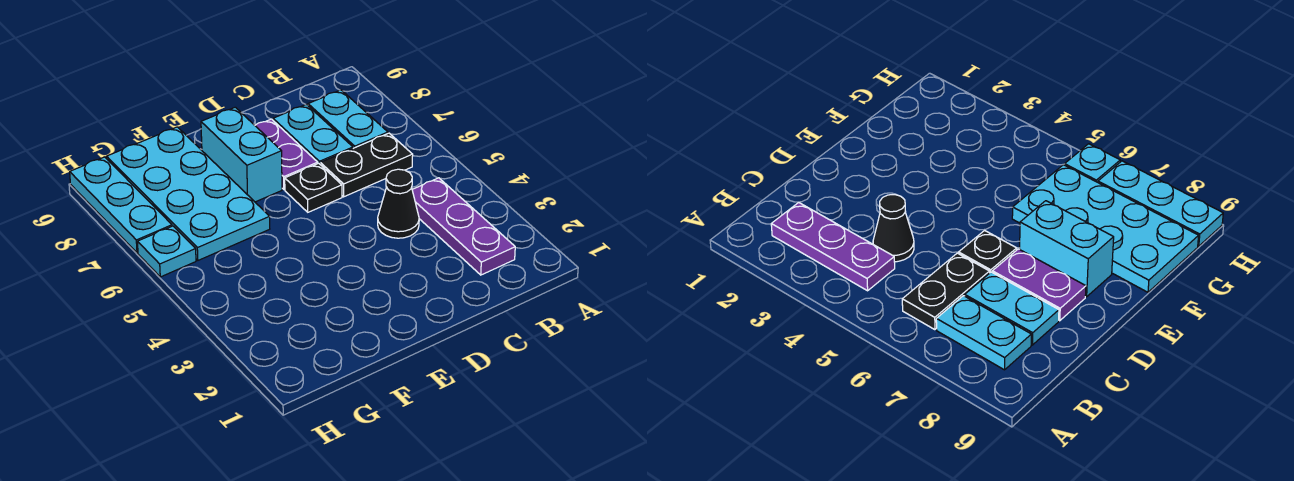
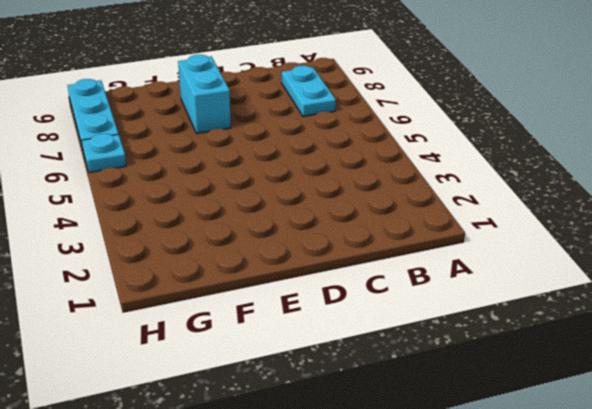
none -> purple 1x3 plate [412,178,515,275]
none -> black 1x2 plate [321,133,413,197]

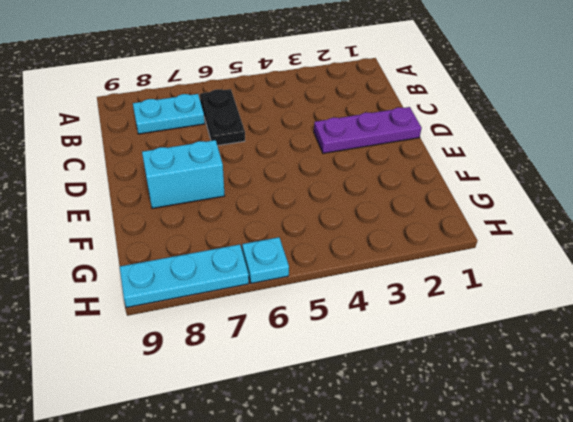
purple 1x3 plate [314,107,422,153] -> purple 1x3 plate moved to [412,178,515,275]
none -> black 1x1 cone [378,169,419,238]
none -> cyan 1x2 plate [273,104,353,165]

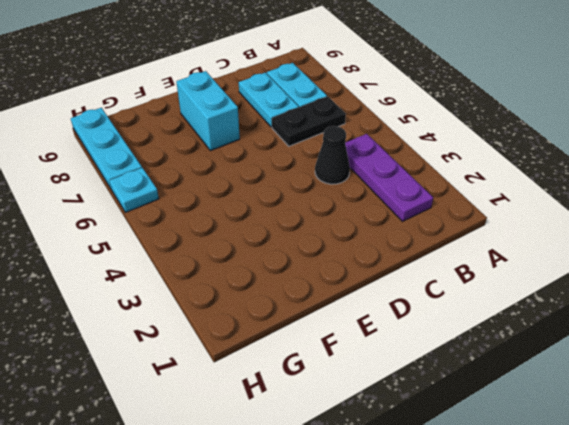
none -> black 1x1 plate [285,163,342,212]
none -> purple 1x2 plate [255,119,318,189]

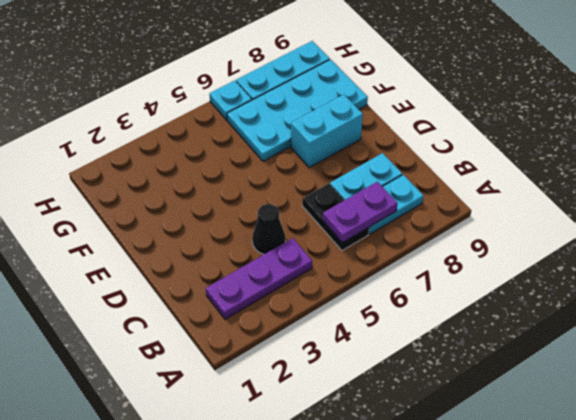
purple 1x2 plate [323,182,398,243] -> purple 1x2 plate moved to [255,119,318,189]
none -> black 1x1 plate [285,163,342,212]

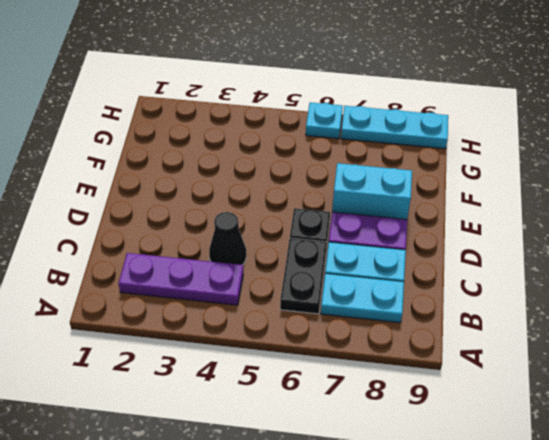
none -> cyan 2x4 plate [107,127,270,260]

